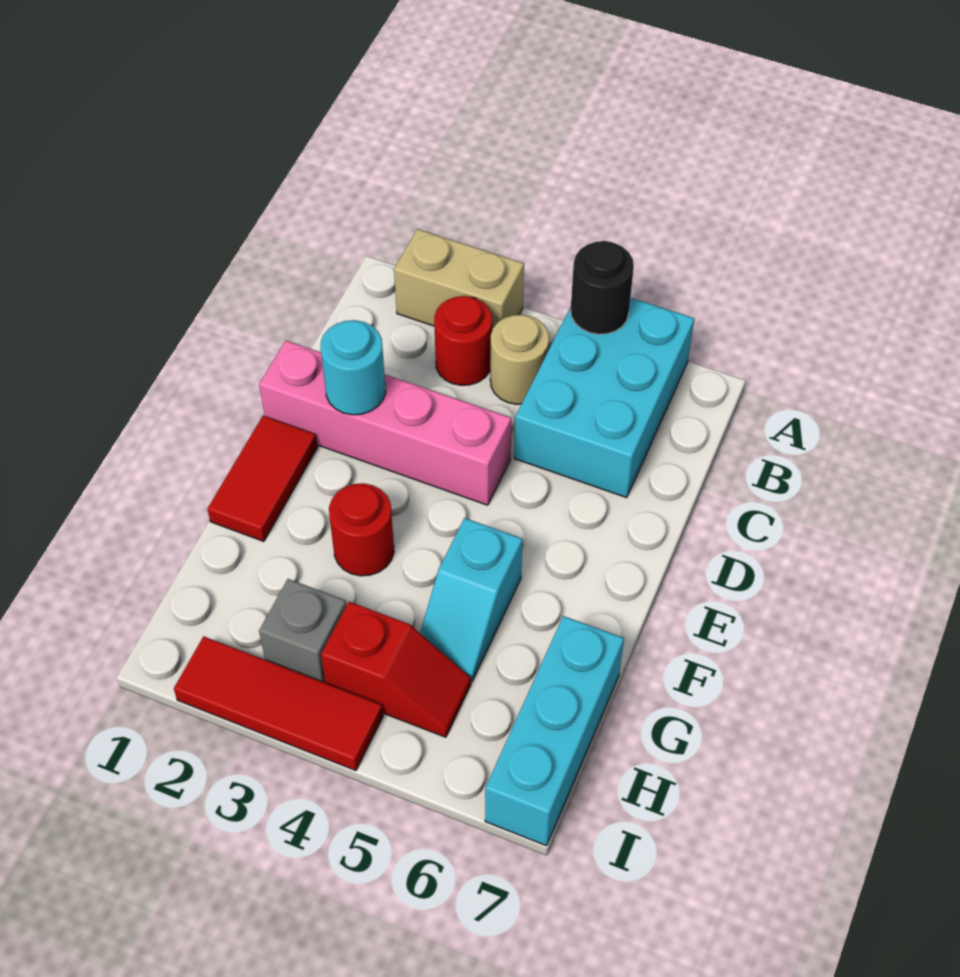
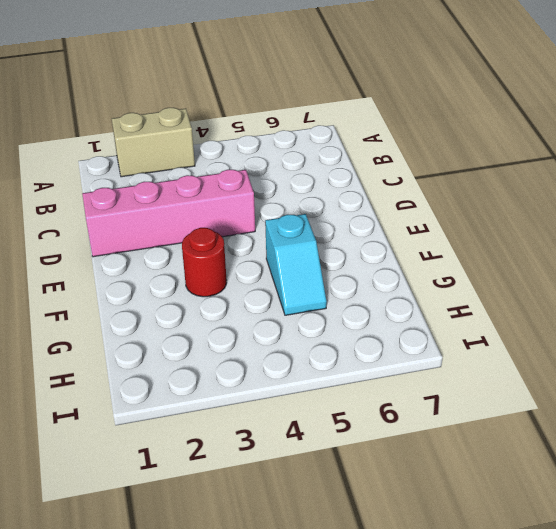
none -> cyan 2x3 brick [514,298,694,498]
none -> red 1x1 round brick [434,296,492,385]
none -> tan 1x1 round brick [490,315,549,404]

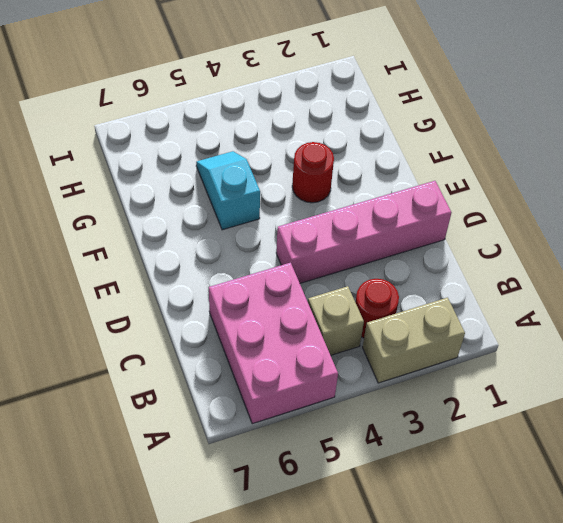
pink 2x3 brick [209,263,338,424] -> cyan 2x3 brick [514,298,694,498]
tan 1x1 brick [308,286,364,355] -> tan 1x1 round brick [490,315,549,404]
none -> red 1x2 tile [207,416,317,541]
none -> cyan 1x3 brick [485,616,624,846]
none -> grey 1x1 brick [259,579,346,683]

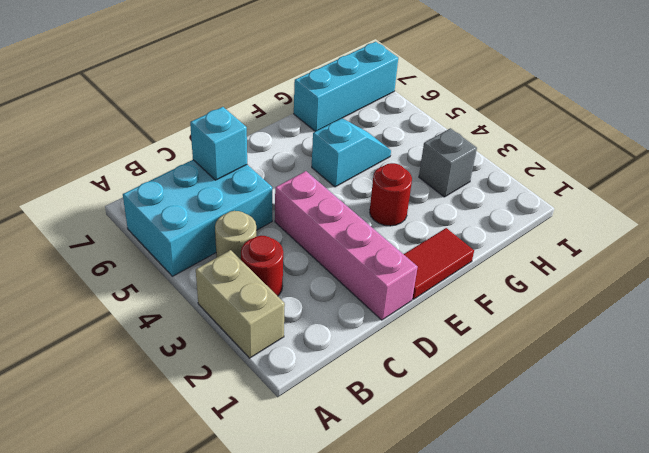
cyan 1x1 brick [190,107,247,180] -> none
none -> red 1x2 slope [321,602,471,737]
none -> red 1x3 tile [174,636,383,771]
none -> black 1x1 round brick [571,241,634,334]

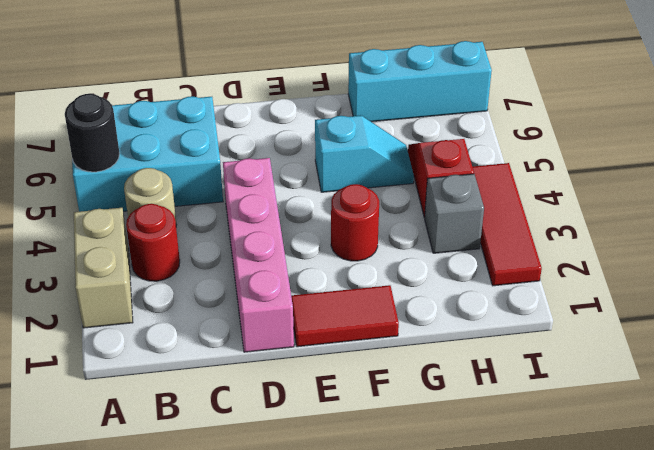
none -> cyan 1x1 round brick [321,320,386,415]

